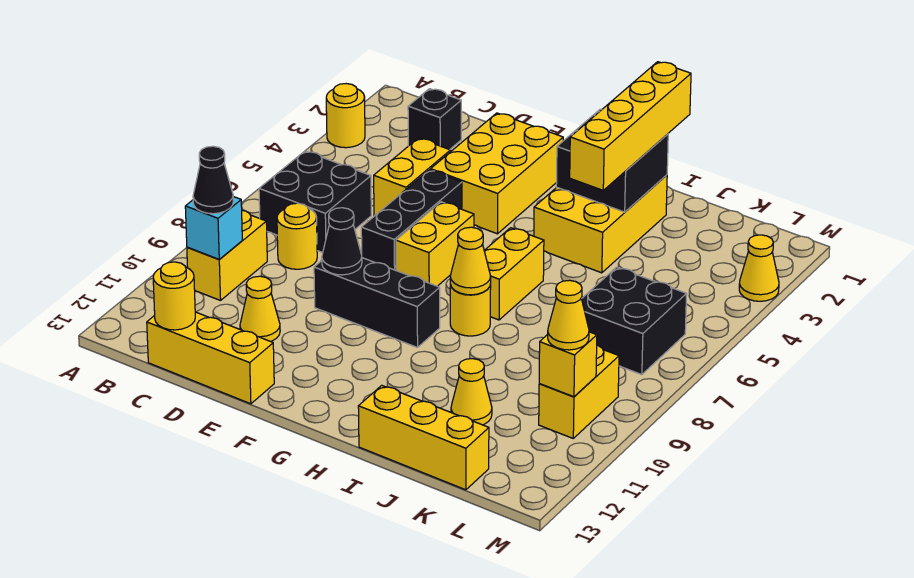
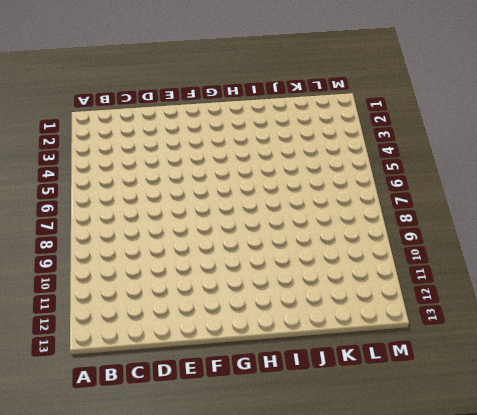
none -> yellow 1x1 round brick [326,84,365,148]
none -> black 2x2 brick [259,151,371,253]
none -> yellow 1x2 brick [187,211,267,301]

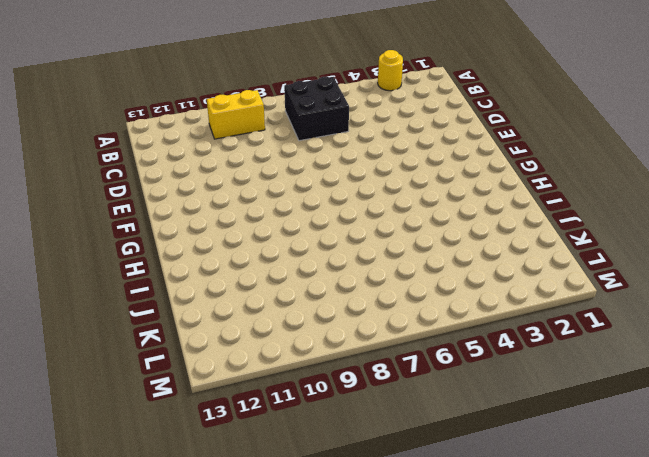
none -> black 1x1 brick [408,89,461,150]
none -> yellow 1x1 round brick [277,203,317,269]
none -> yellow 1x3 brick [147,312,274,404]

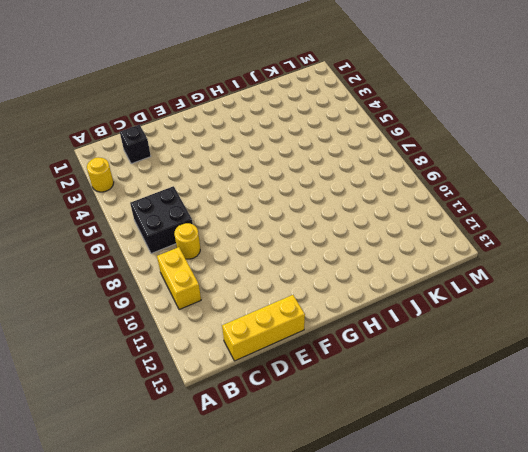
none -> yellow 1x2 brick [374,138,451,216]
none -> yellow 1x1 cone [240,276,280,342]
none -> yellow 2x3 brick [431,113,563,234]

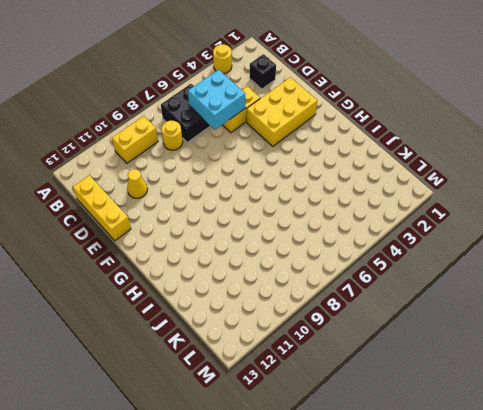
cyan 2x2 brick [188,70,245,130] -> none
none -> black 1x3 brick [361,170,462,270]
none -> black 1x3 brick [314,258,440,348]
none -> yellow 1x2 brick [396,202,474,286]

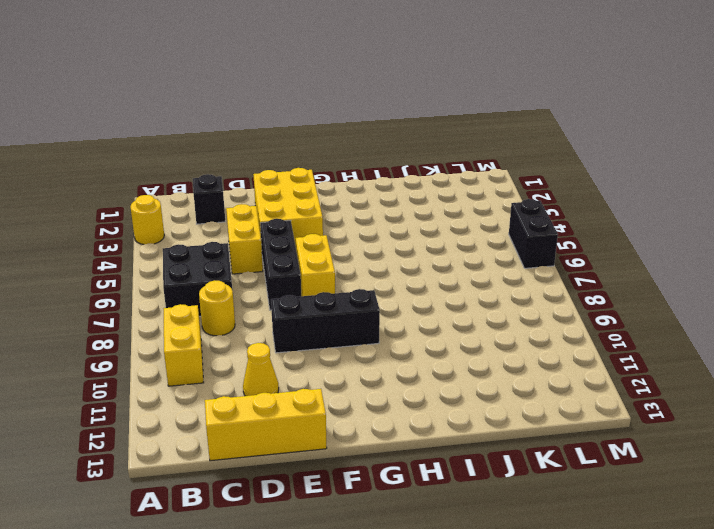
black 1x2 brick [509,199,558,268] -> none
none -> yellow 2x3 brick [534,175,667,273]
none -> yellow 1x2 brick [484,228,544,320]
none -> yellow 1x1 round brick [450,284,491,336]

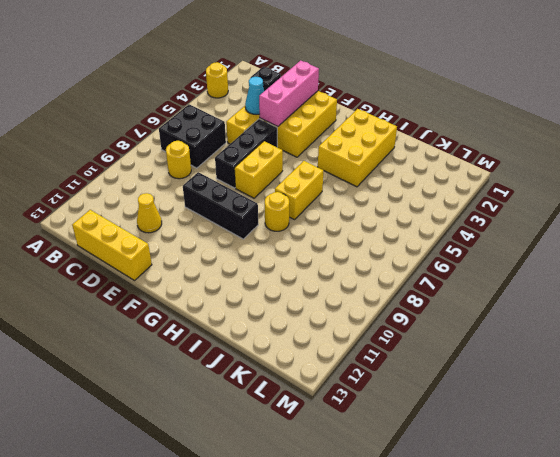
cyan 1x1 cone [245,77,264,115] -> none
pink 1x3 brick [259,61,319,127] -> none
none -> yellow 1x2 brick [187,211,267,301]
none -> yellow 1x3 brick [358,385,489,490]
none -> yellow 1x1 cone [451,359,492,425]

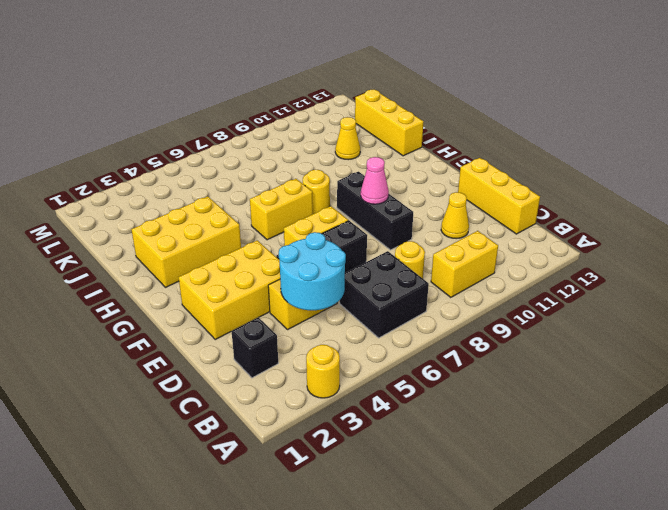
cyan 2x2 round brick [279,232,346,310] -> none
pink 1x1 cone [361,157,389,204] -> none
none -> black 2x2 brick [582,267,687,375]
none -> yellow 1x2 brick [539,345,619,438]
none -> yellow 1x1 cone [739,235,779,301]

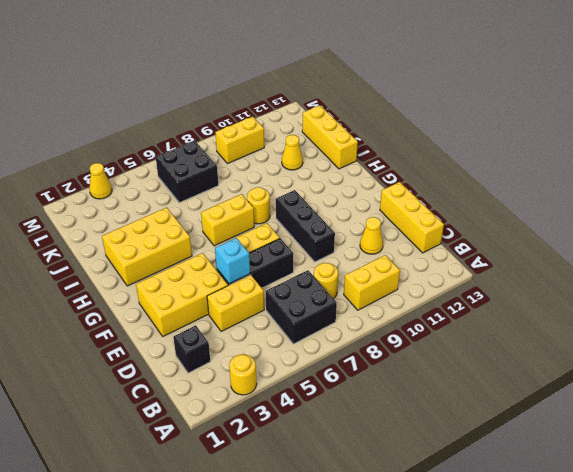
cyan 1x1 brick [215,238,250,284] -> cyan 1x1 brick moved to [185,197,242,259]
none -> yellow 1x1 round brick [153,262,195,330]
none -> black 1x1 cone [321,208,362,275]
none -> black 2x2 brick [556,109,668,212]

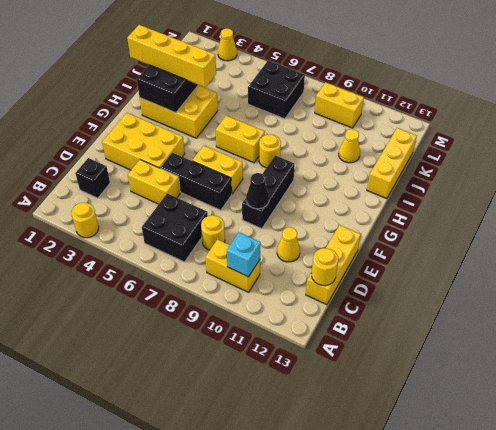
none -> yellow 1x1 cone [450,227,491,295]
none -> yellow 1x1 brick [539,332,597,397]
none -> black 1x1 cone [193,146,233,214]

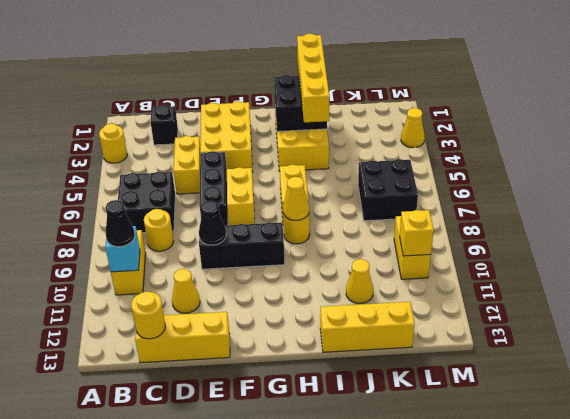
none -> yellow 1x1 cone [548,280,589,350]

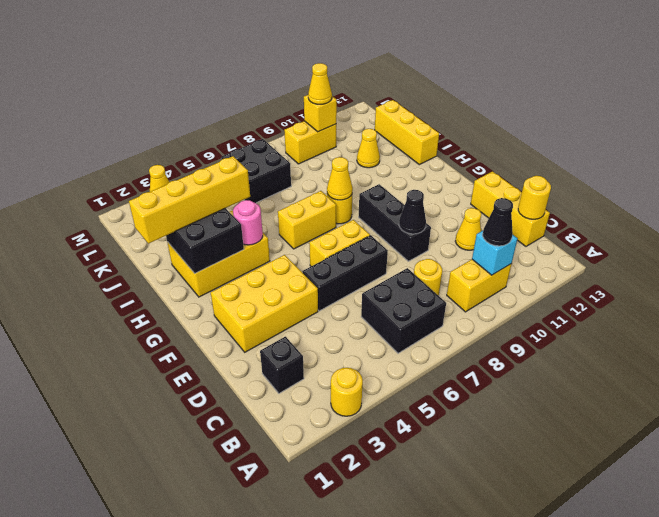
pink 1x1 round brick [233,200,263,245] -> none
none -> yellow 1x2 brick [374,138,451,216]

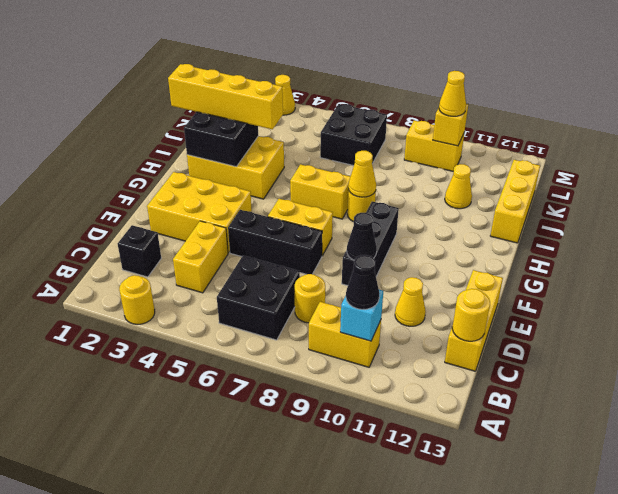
yellow 1x2 brick [173,221,228,293] -> yellow 1x2 brick turned to [374,138,451,216]

